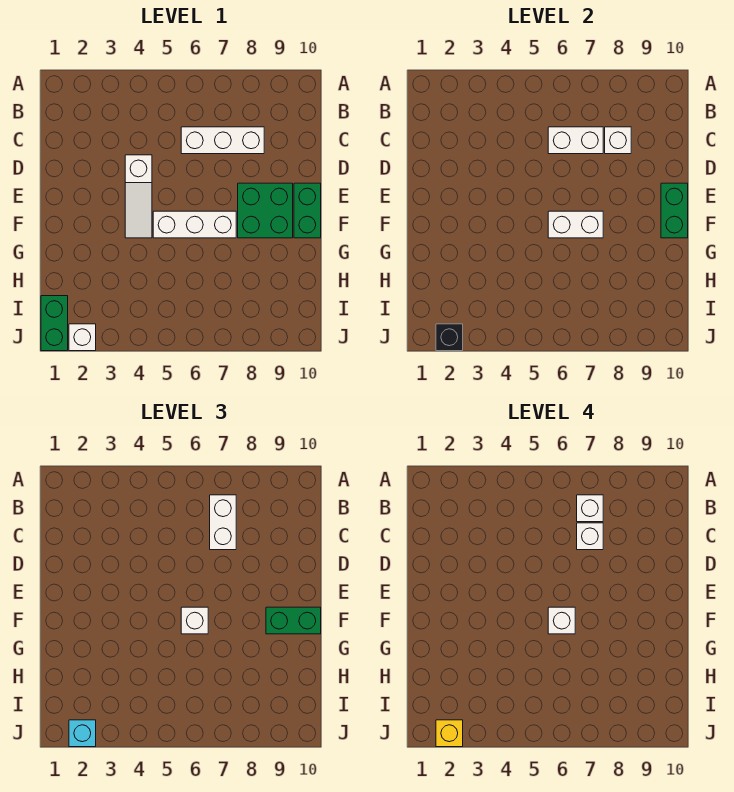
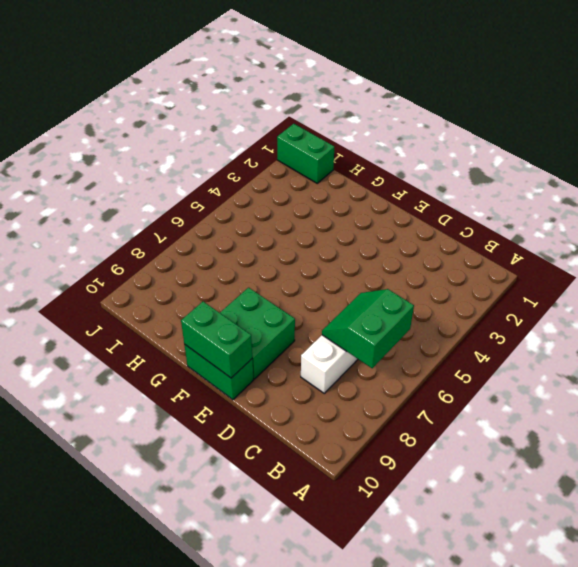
green 2x2 slope [322,289,414,368] -> white 1x2 brick [548,127,603,154]
none -> white 1x3 slope [125,155,152,238]
none -> white 1x3 brick [153,211,236,238]
none -> white 1x1 brick [69,324,96,351]

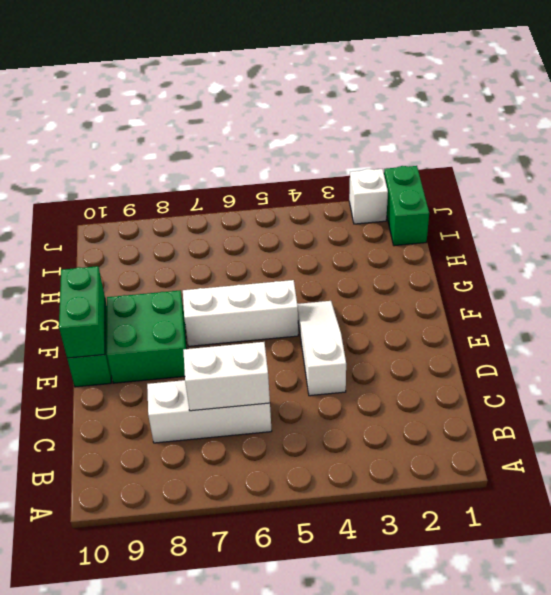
none -> white 1x1 brick [605,127,631,154]
none -> white 1x2 brick [548,211,603,238]
none -> black 1x1 brick [436,324,463,351]

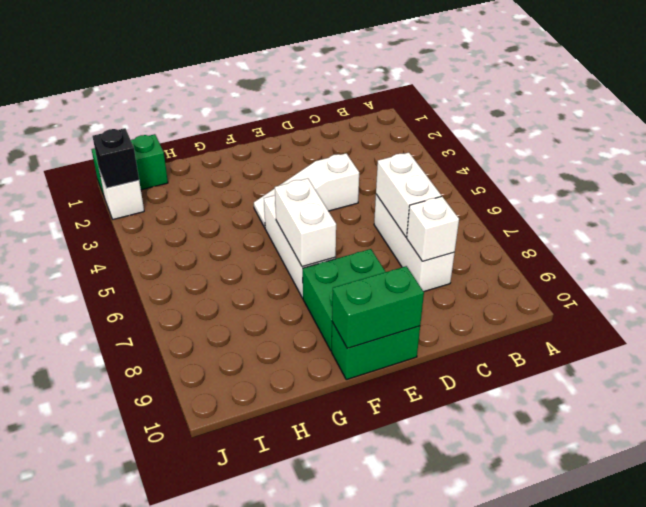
none -> white 1x2 brick [210,495,236,550]
none -> white 1x1 brick [181,607,208,634]
none -> green 1x2 brick [266,607,321,634]

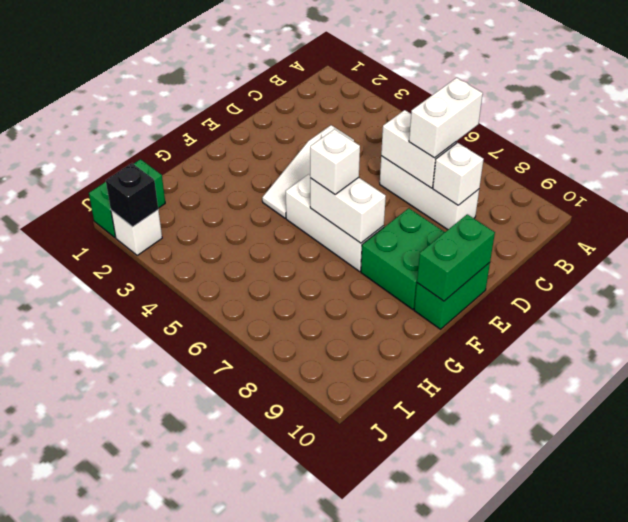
none -> green 1x2 brick [266,607,321,634]
none -> cyan 1x1 brick [69,720,96,747]
none -> white 1x1 brick [577,495,603,522]

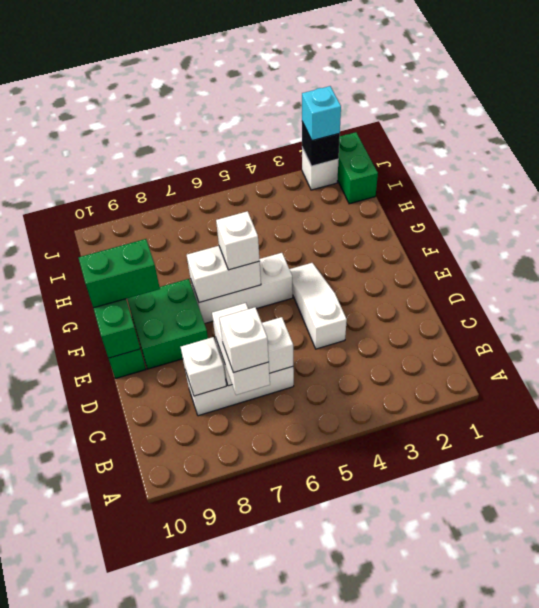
none -> white 1x1 brick [577,523,603,550]
none -> white 1x1 brick [548,607,575,634]
none -> yellow 1x1 brick [436,720,463,747]

